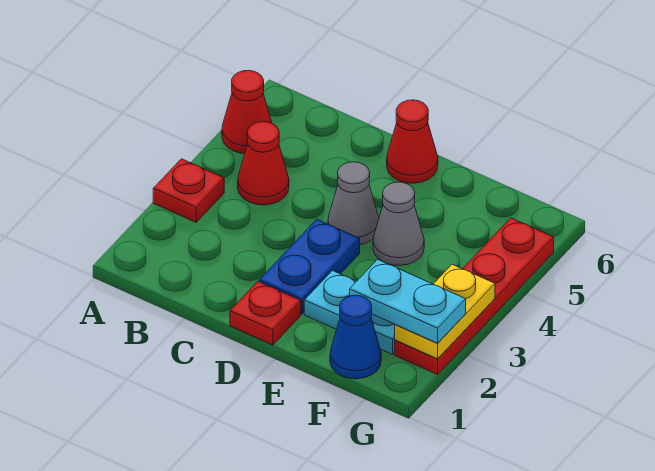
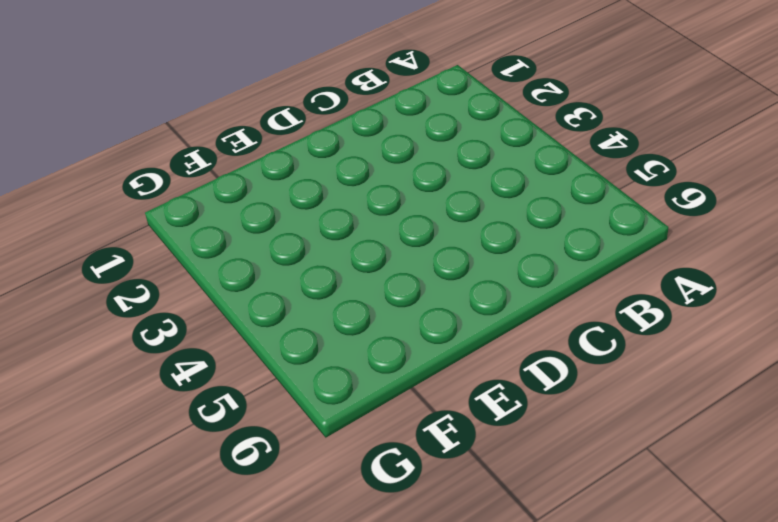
none -> red 1x1 plate [153,159,224,222]
none -> red 1x1 cone [222,70,272,154]
none -> red 1x1 cone [238,122,289,205]

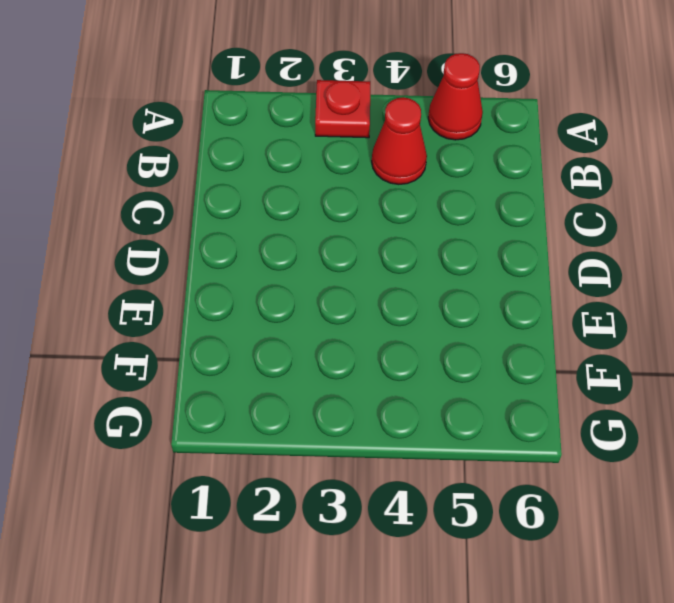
none -> red 1x1 plate [230,282,301,345]
none -> blue 1x2 plate [259,219,360,314]
none -> grey 1x1 cone [328,162,379,245]

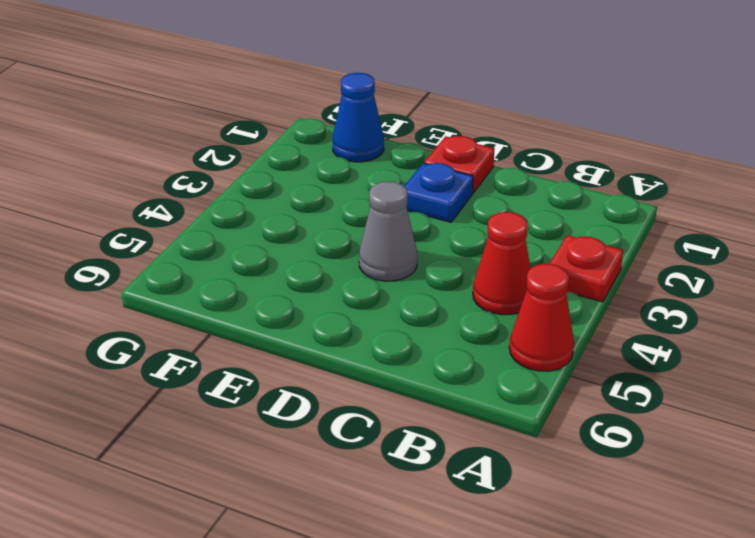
blue 1x1 plate [405,163,473,222] -> blue 1x2 plate [259,219,360,314]
none -> red 1x1 cone [387,100,438,183]
none -> cyan 1x2 plate [304,271,395,354]
none -> grey 1x1 cone [373,182,424,266]

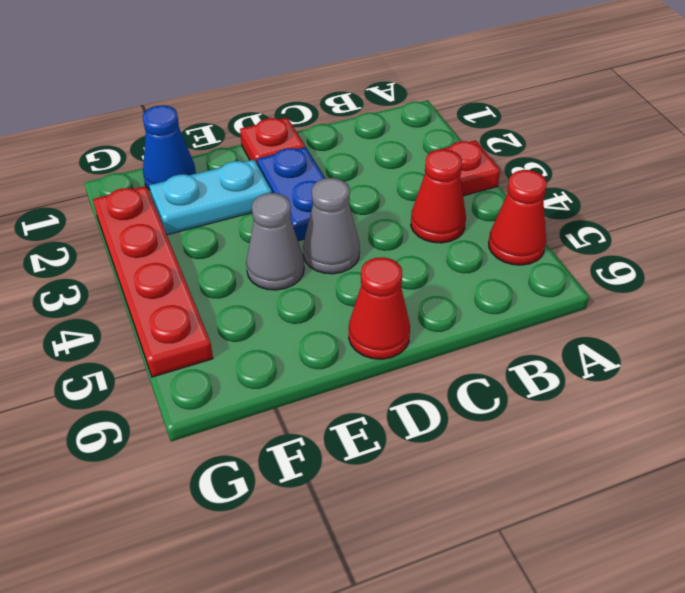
none -> yellow 1x2 plate [395,264,495,359]
none -> cyan 1x2 plate [350,259,466,343]

